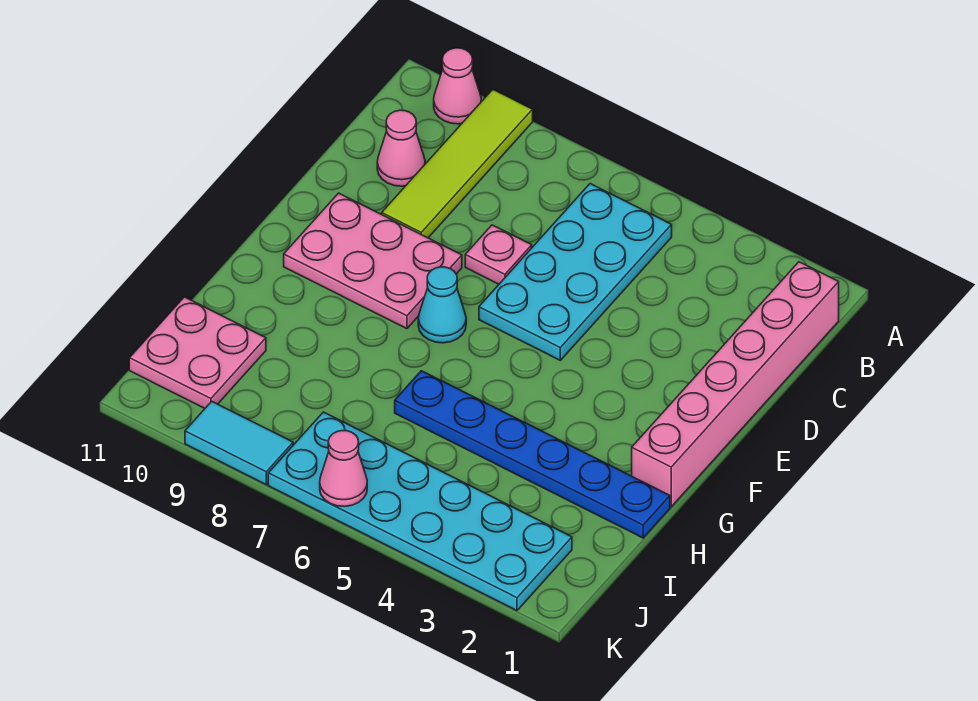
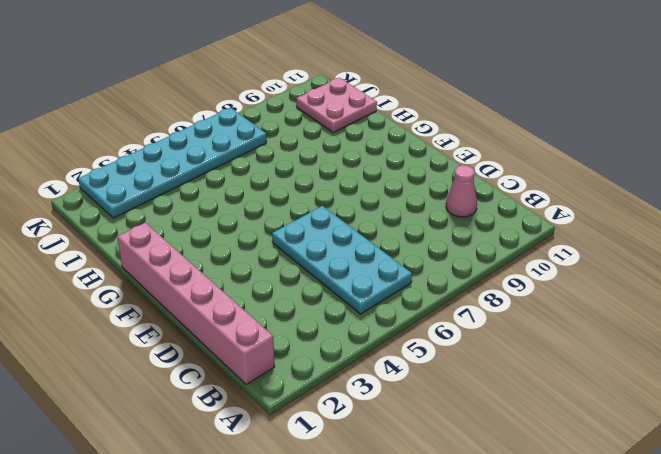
none -> lime 1x4 tile [382,90,533,238]
none -> pink 1x1 cone [434,48,481,124]
none -> pink 1x1 plate [465,225,532,284]

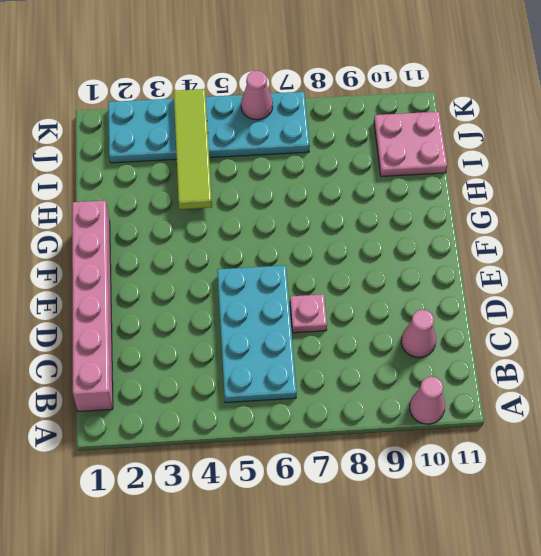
lime 1x4 tile [174,89,212,209] -> lime 1x4 tile moved to [382,90,533,238]
none -> pink 2x3 plate [284,193,462,329]
none -> cyan 1x1 cone [418,267,466,343]
none -> blue 1x6 plate [395,371,670,538]

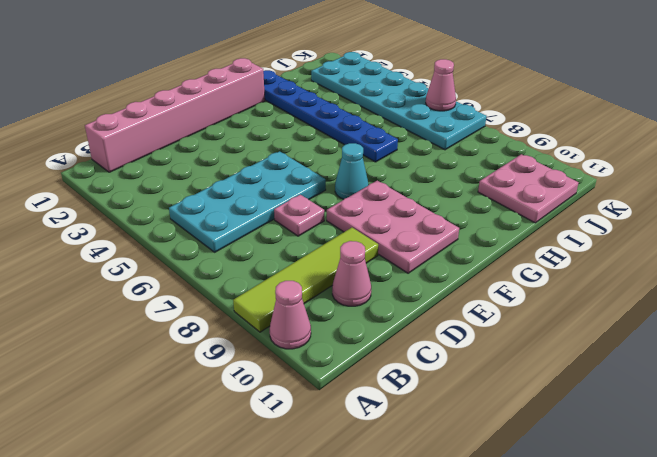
none -> cyan 1x2 tile [185,401,293,485]

